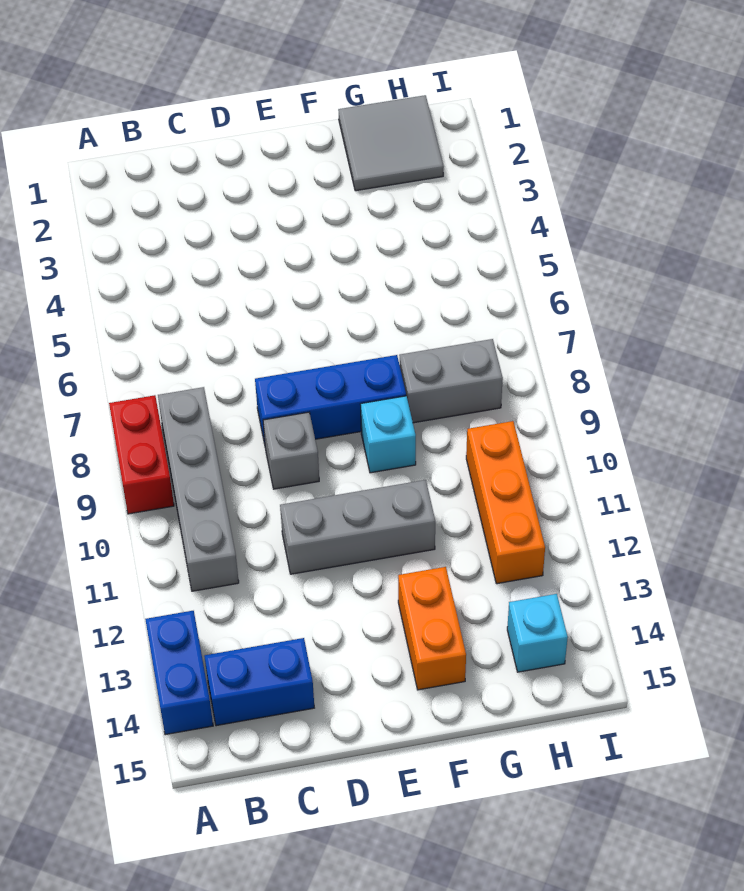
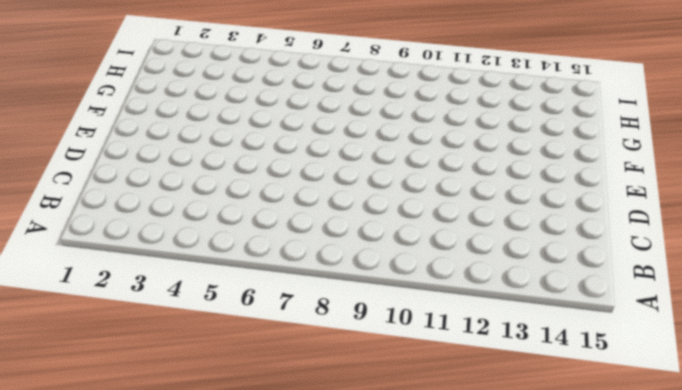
none -> red 1x2 brick [109,395,174,514]
none -> blue 1x2 brick [145,611,213,735]
none -> grey 1x4 brick [158,387,239,591]

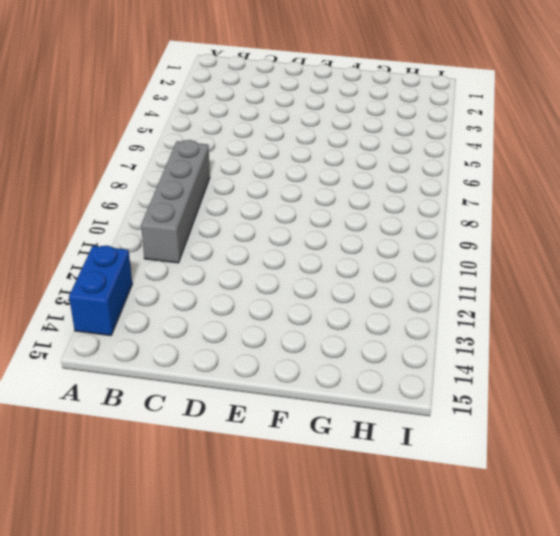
none -> red 1x2 brick [109,395,174,514]
none -> blue 1x2 brick [204,638,314,726]
none -> blue 1x3 brick [255,355,406,444]

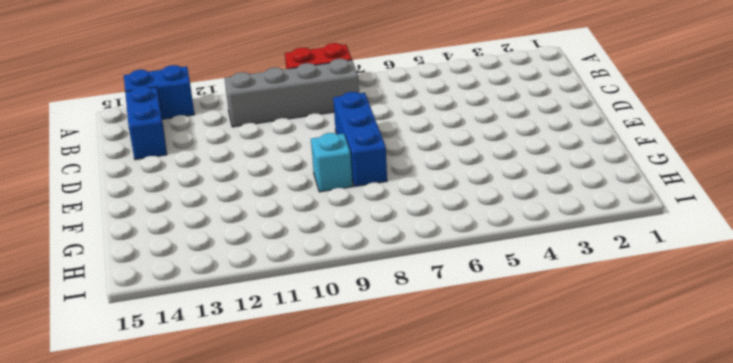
none -> grey 1x1 brick [263,412,319,489]
none -> grey 1x3 brick [280,480,435,574]
none -> orange 1x2 brick [398,567,466,690]

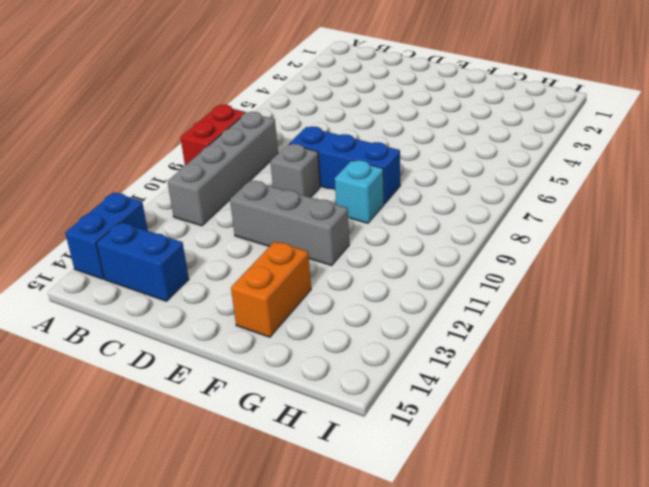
none -> grey 2x2 tile [338,95,444,191]
none -> grey 1x2 brick [399,339,503,423]
none -> orange 1x3 brick [466,421,545,584]

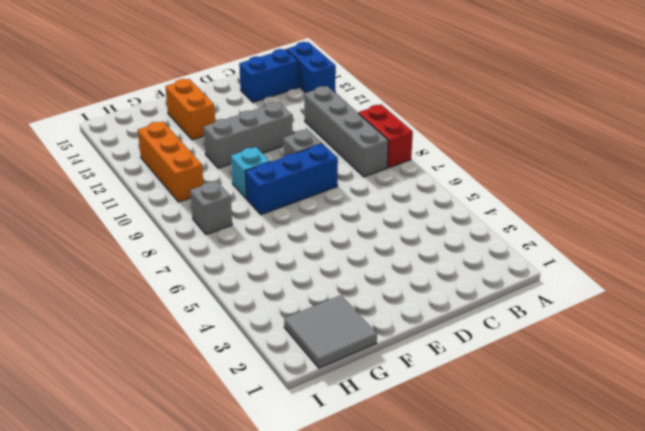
grey 1x1 brick [190,181,232,235] -> grey 1x2 brick [399,339,503,423]
none -> cyan 1x1 brick [507,594,568,672]

